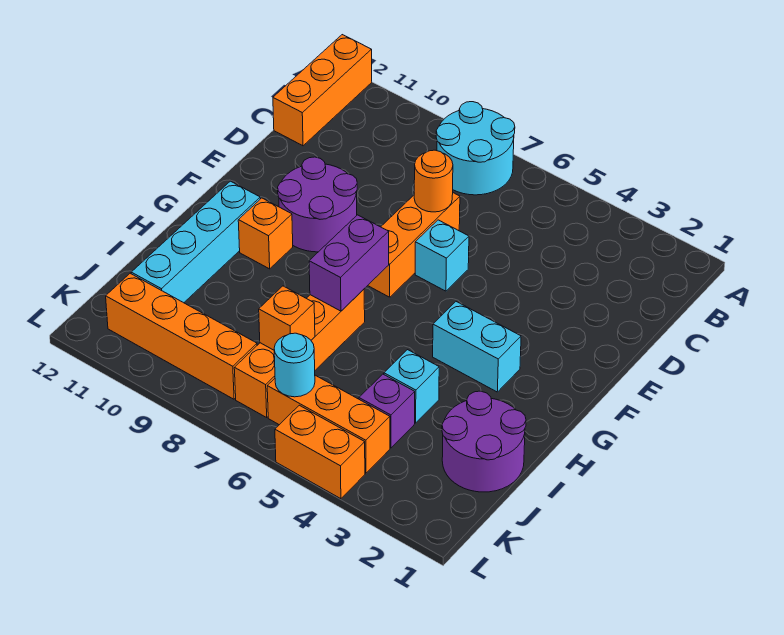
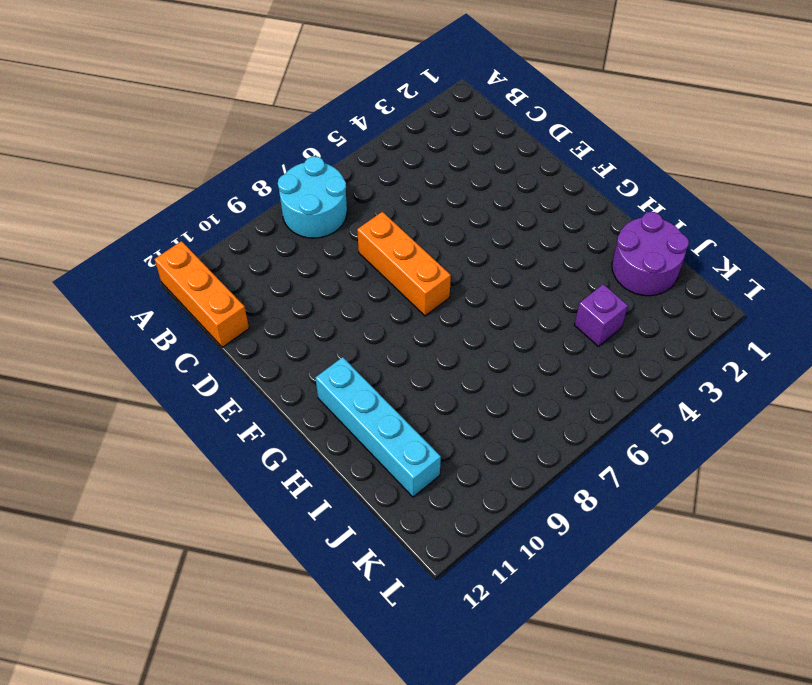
none -> cyan 1x1 brick [415,220,469,291]
none -> purple 2x2 round brick [278,157,357,252]
none -> cyan 1x2 brick [433,302,521,392]

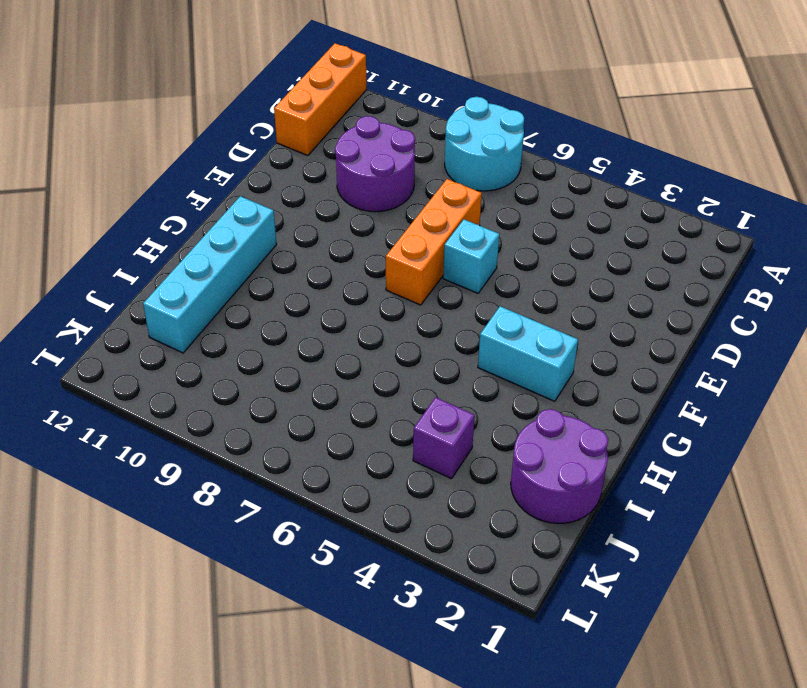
purple 2x2 round brick [335,116,415,212] -> purple 2x2 round brick moved to [278,157,357,252]
none -> orange 1x1 brick [238,198,293,269]
none -> orange 1x4 brick [234,289,365,417]
none -> cyan 1x1 brick [384,350,439,423]

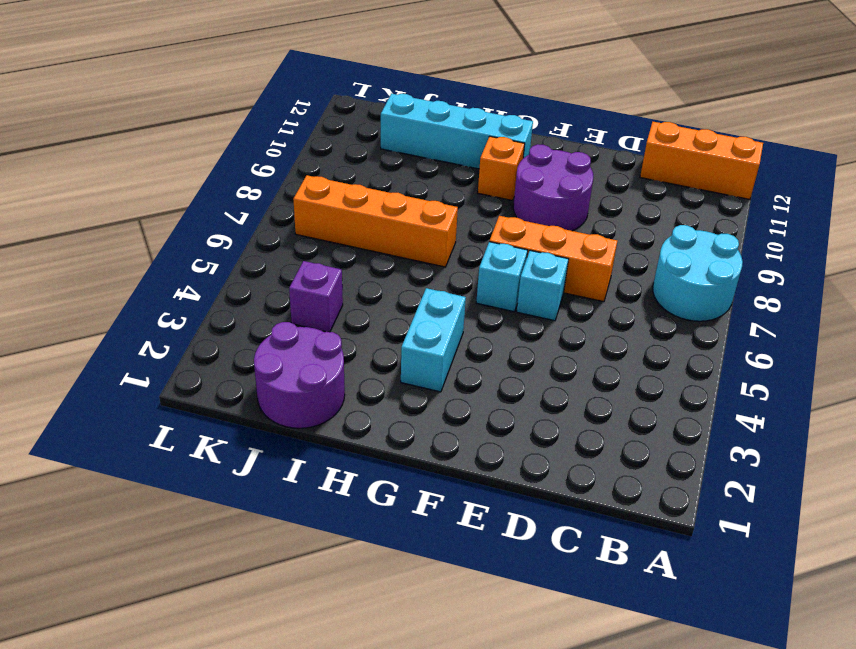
cyan 1x1 brick [476,242,528,312] -> cyan 1x1 brick moved to [384,350,439,423]
none -> orange 1x3 brick [267,375,390,473]
none -> orange 1x4 brick [106,273,257,399]
none -> orange 1x2 brick [275,405,365,499]

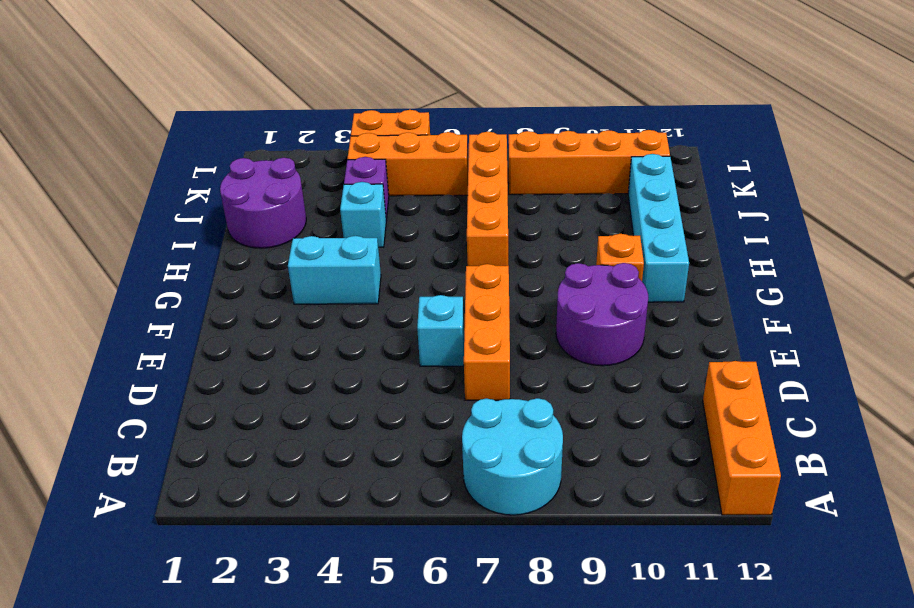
none -> orange 1x1 round brick [414,150,453,212]
none -> purple 1x2 brick [309,215,389,311]
none -> orange 1x1 brick [259,286,315,350]

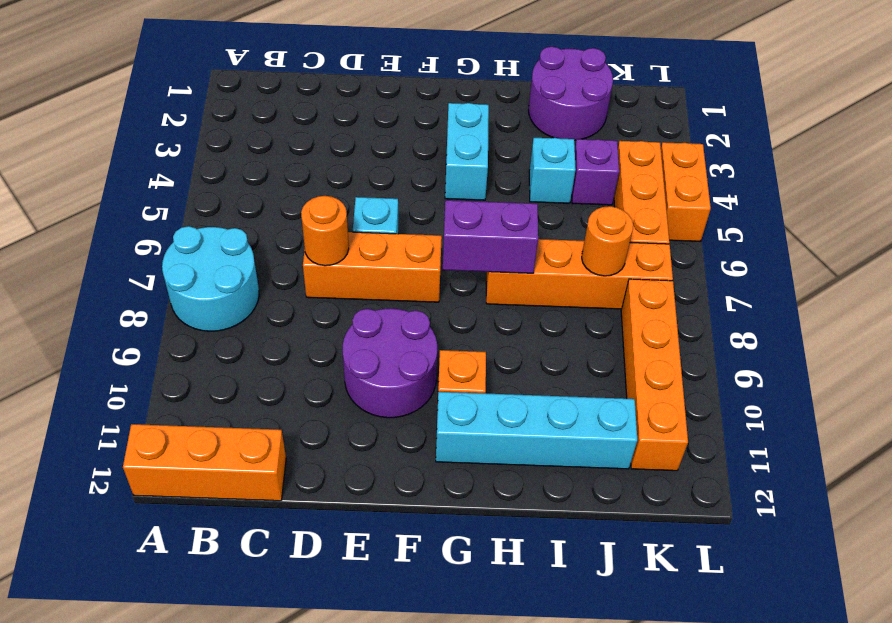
orange 1x1 round brick [582,206,633,276] -> orange 1x1 brick [259,286,315,350]
none -> cyan 1x1 round brick [274,333,315,397]

